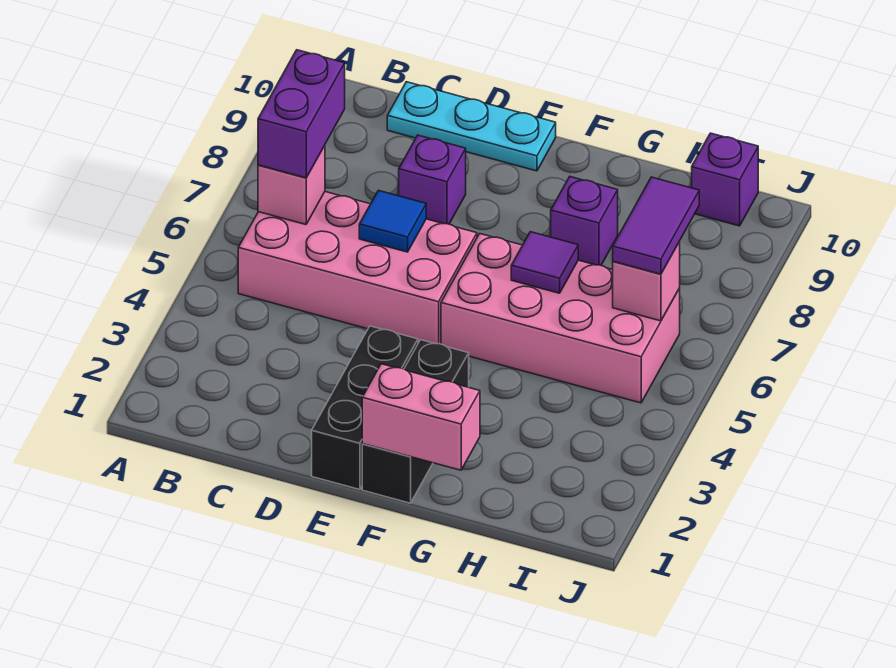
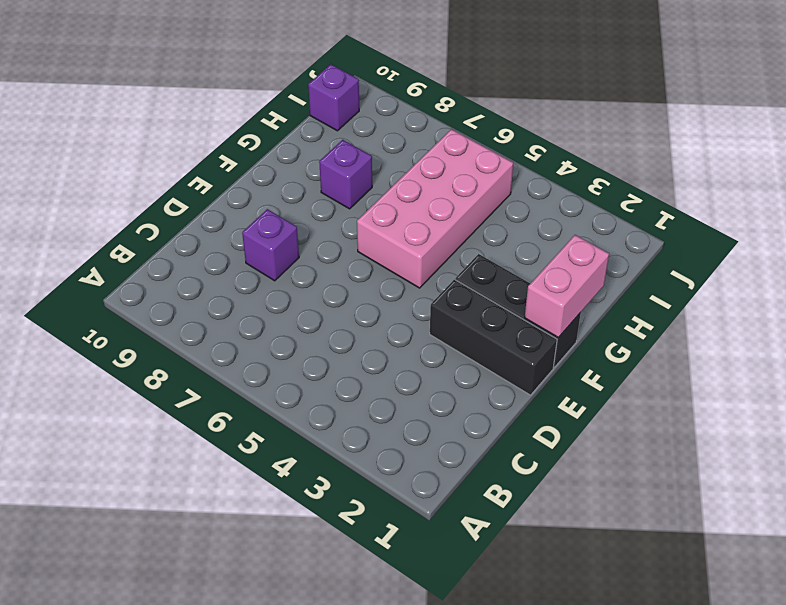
none -> pink 2x4 brick [238,192,477,344]
none -> cyan 1x3 plate [387,82,556,171]
none -> pink 1x1 brick [258,146,325,225]

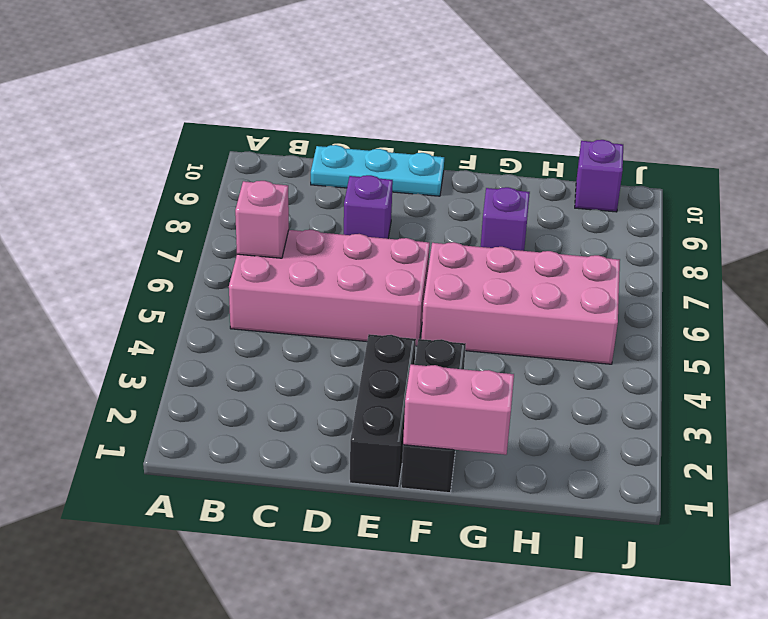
none -> blue 1x1 tile [359,190,426,252]
none -> purple 1x1 tile [511,232,578,293]
none -> pink 1x1 brick [613,241,680,321]

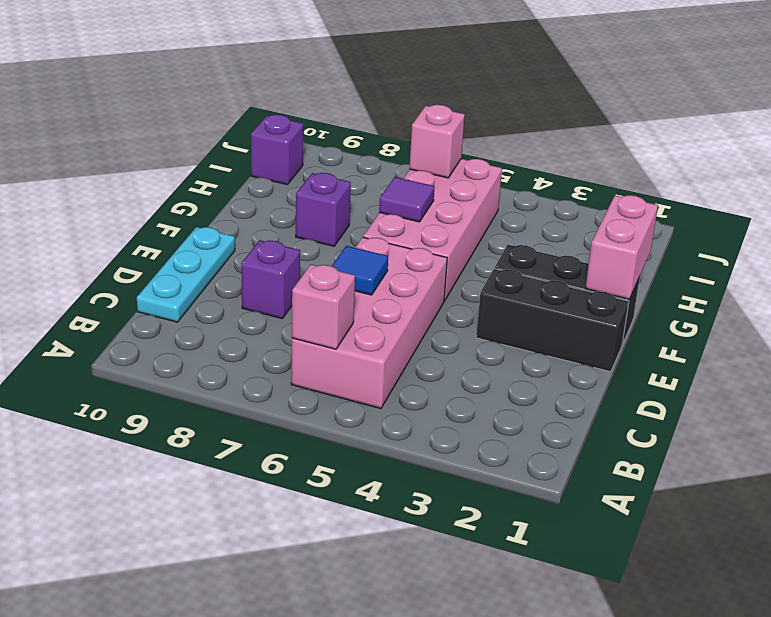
none -> purple 1x2 brick [258,50,345,178]
none -> purple 1x2 tile [613,177,699,274]

